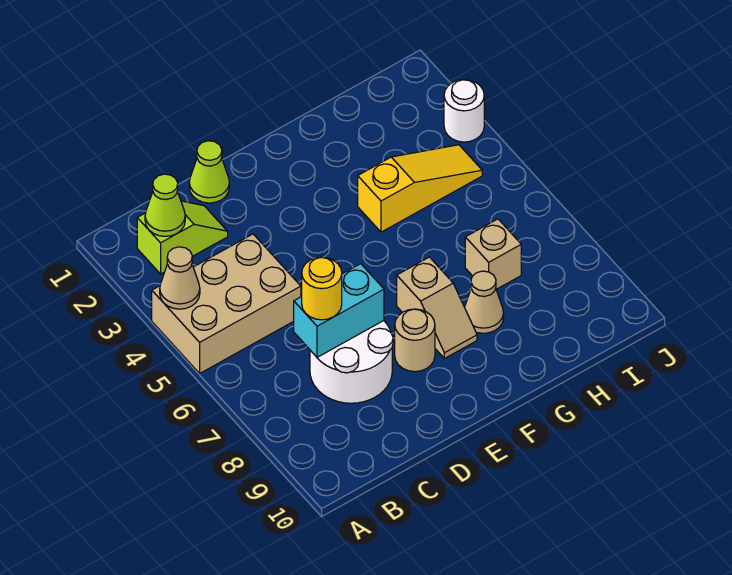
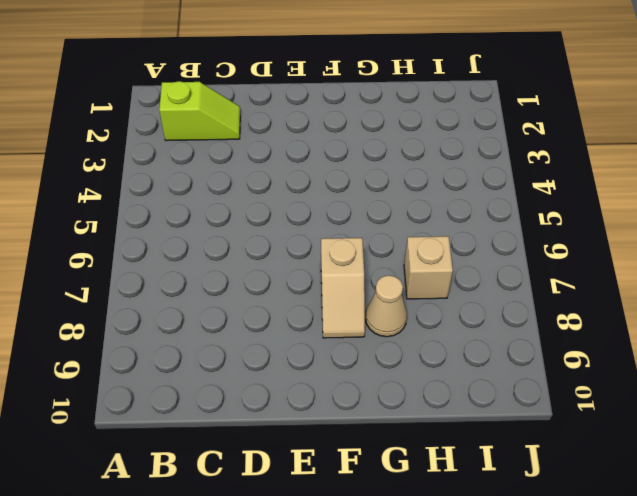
none -> tan 2x3 brick [152,234,301,373]
none -> white 2x2 round brick [310,321,393,403]
none -> lime 1x1 cone [189,141,229,203]

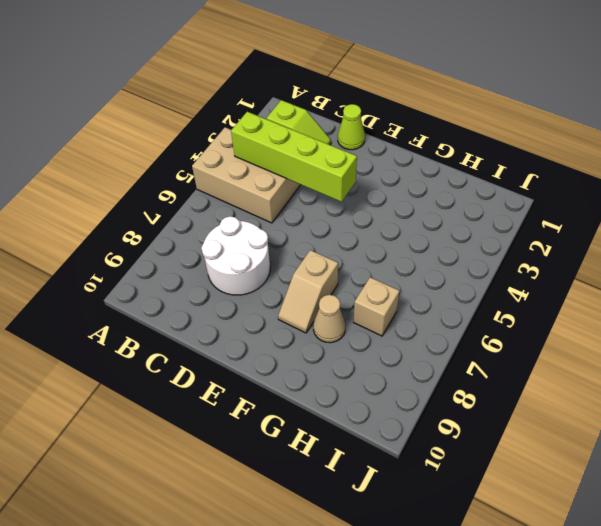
lime 1x4 brick [231,112,357,202] -> none
none -> tan 1x1 round brick [395,309,435,372]
none -> yellow 1x3 slope [358,145,482,232]
none -> white 1x1 round brick [444,80,484,142]

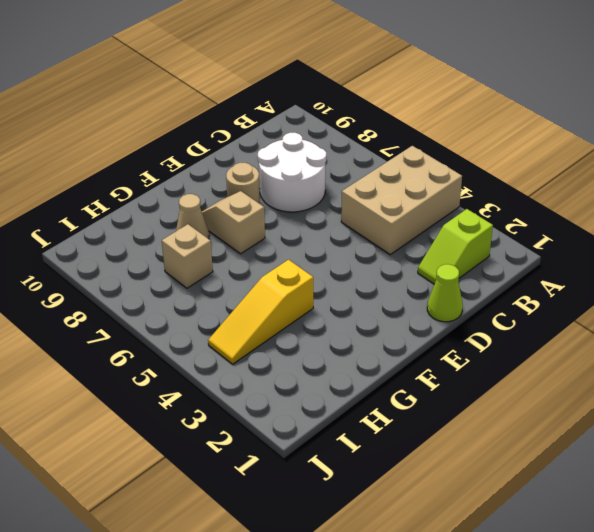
none -> white 1x1 round brick [444,80,484,142]
none -> tan 1x1 cone [160,247,200,309]
none -> lime 1x1 cone [145,174,185,236]

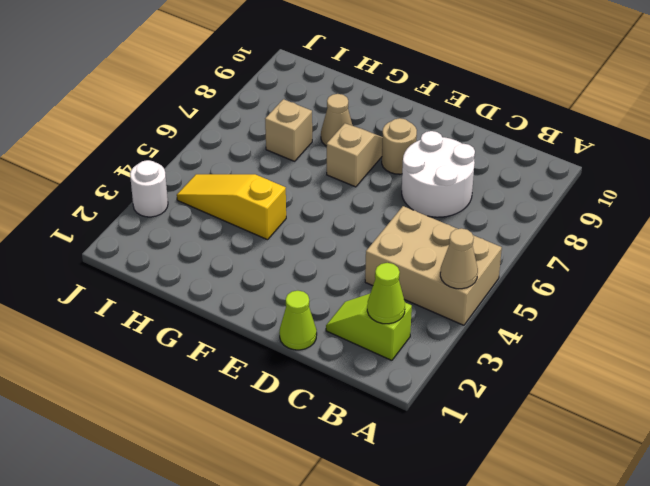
none -> cyan 1x2 brick [294,264,384,357]
none -> yellow 1x1 round brick [302,257,342,320]

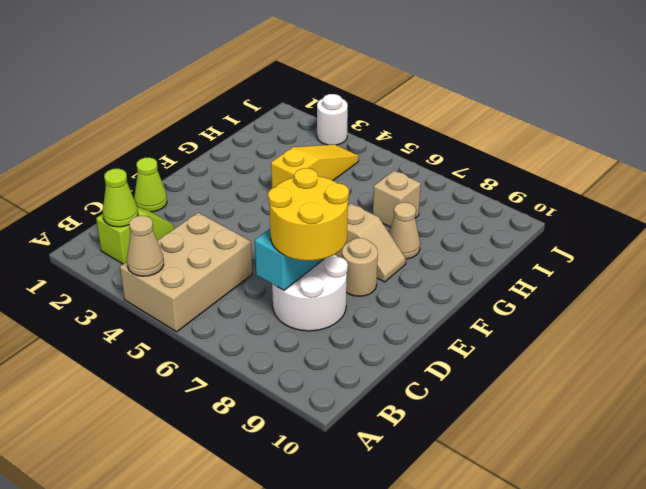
yellow 2x2 round brick [268,168,349,261] -> yellow 1x1 round brick [302,257,342,320]

